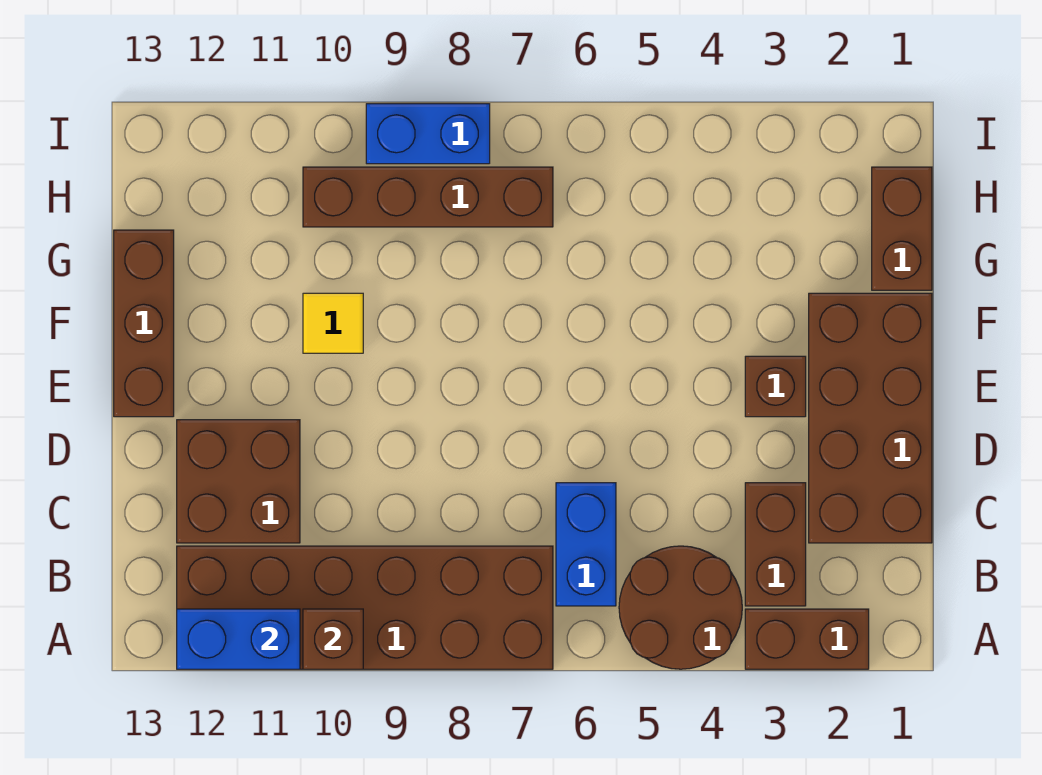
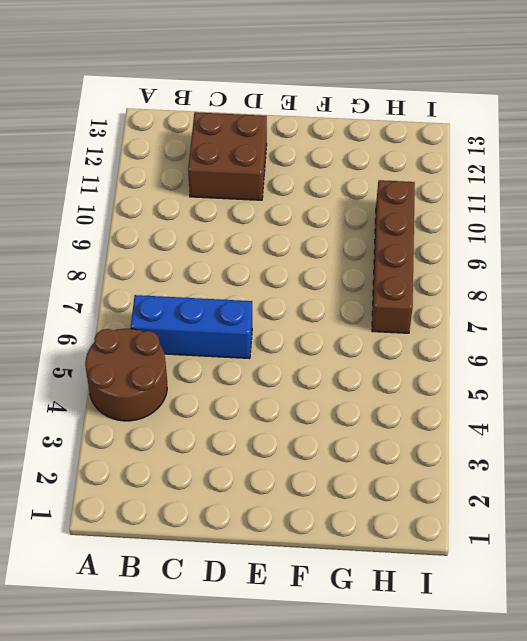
blue 1x3 brick [131,295,252,359] -> blue 1x2 brick [556,483,616,606]
none -> brown 1x2 brick [745,609,869,669]
none -> brown 2x6 brick [177,546,553,669]
none -> brown 1x2 brick [745,483,806,606]

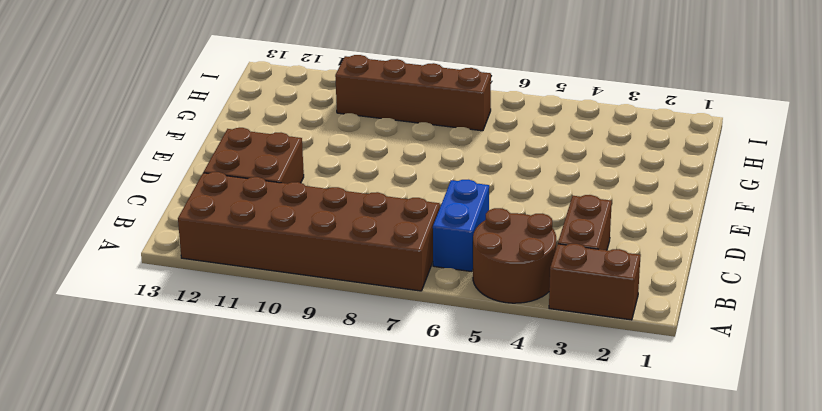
none -> brown 2x4 brick [809,293,932,543]
none -> brown 1x1 brick [745,356,806,417]
none -> brown 1x3 brick [114,230,174,417]

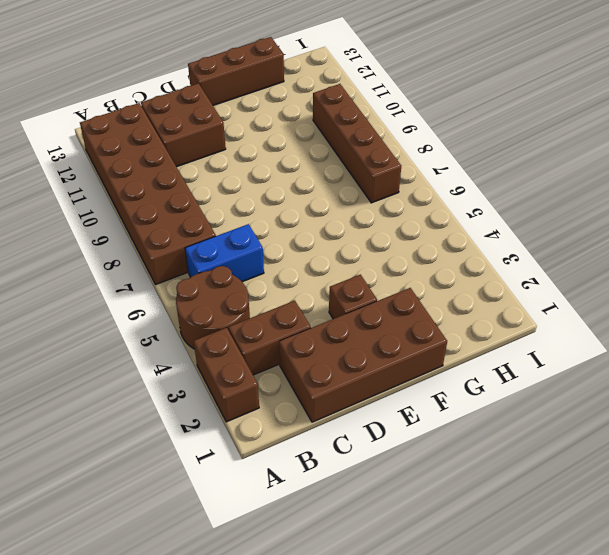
none -> yellow 1x1 tile [303,293,363,353]
none -> brown 1x2 brick [872,167,932,290]
none -> blue 1x2 brick [366,104,490,164]

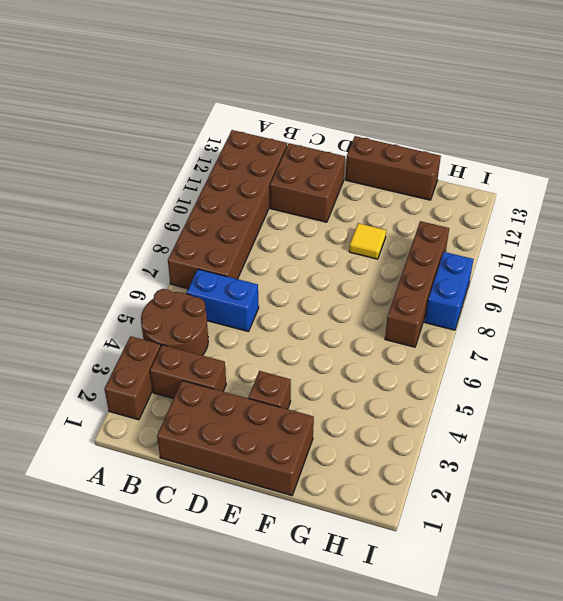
none -> brown 1x2 brick [872,167,932,290]
none -> brown 1x1 brick [303,609,363,669]
none -> blue 1x2 brick [177,609,300,669]

